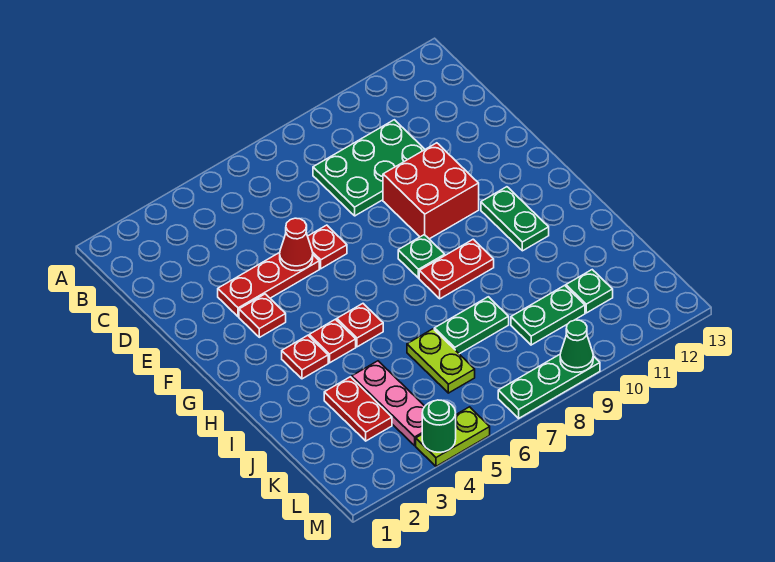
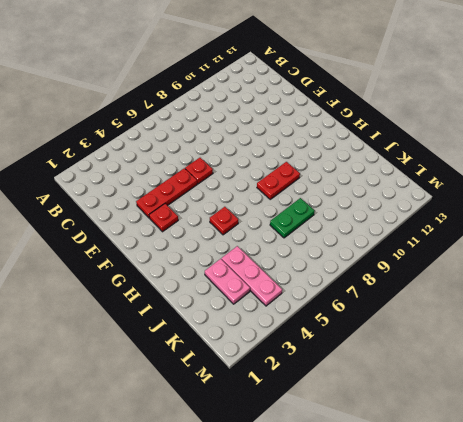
pink 1x2 plate [205,259,250,304] -> red 1x2 plate [324,377,392,441]
none -> green 2x3 plate [313,120,425,216]
none -> red 2x2 brick [383,143,479,239]
none -> green 1x1 plate [398,235,445,278]

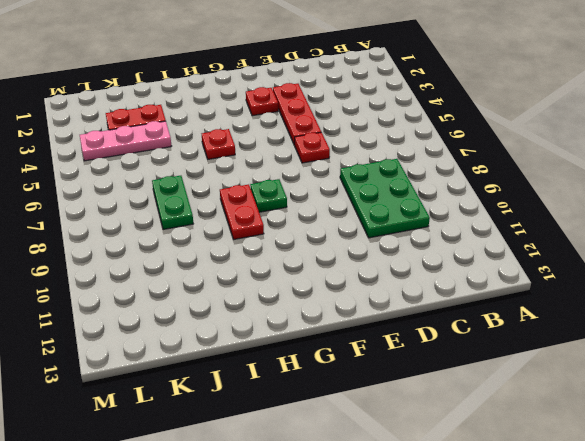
none -> red 2x2 brick [383,143,479,239]
none -> green 1x2 plate [481,187,549,251]
none -> red 1x1 plate [282,335,328,379]

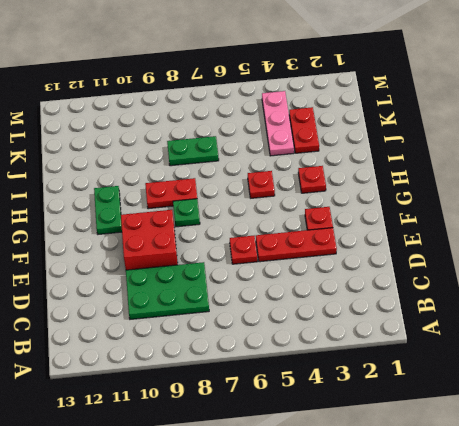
none -> red 1x1 plate [309,319,356,363]
none -> lime 1x2 plate [407,329,475,393]
none -> green 1x2 plate [511,285,585,345]

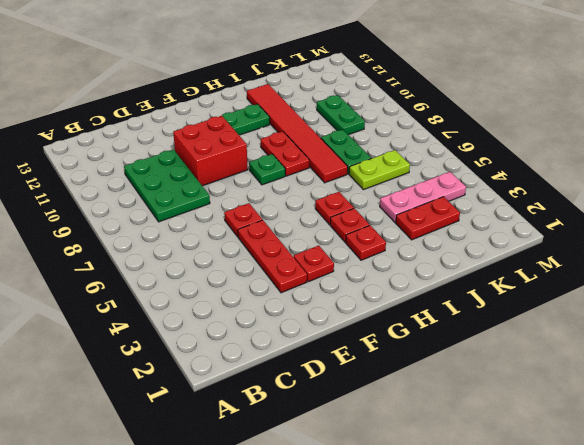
red 1x6 tile [247,84,348,183] -> none
none -> green 1x1 plate [566,270,613,313]
none -> lime 1x2 plate [416,407,490,466]
none -> green 1x3 plate [498,355,600,418]

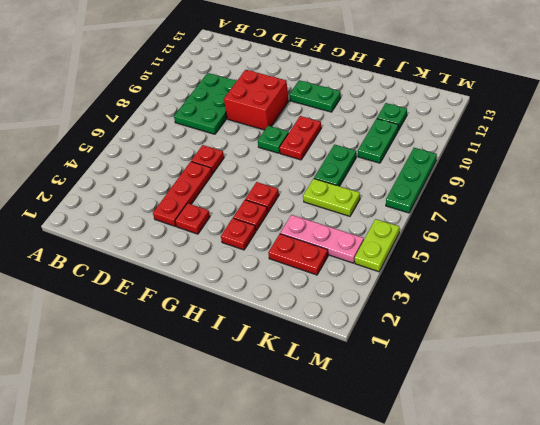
none -> red 1x1 cone [280,218,313,271]
none -> green 1x1 round brick [422,400,456,452]
none -> green 1x1 cone [560,320,593,372]

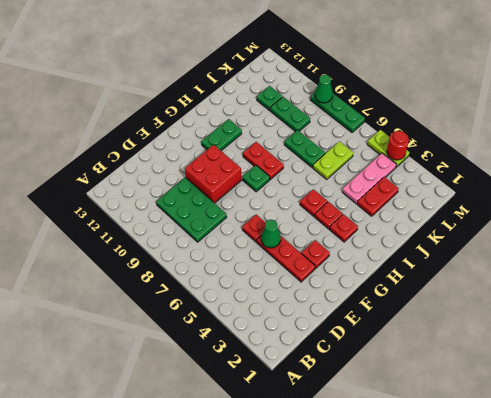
green 1x1 cone [261,220,281,248] -> red 1x1 cone [280,218,313,271]
red 1x1 round brick [387,131,409,160] -> green 1x1 round brick [422,400,456,452]

